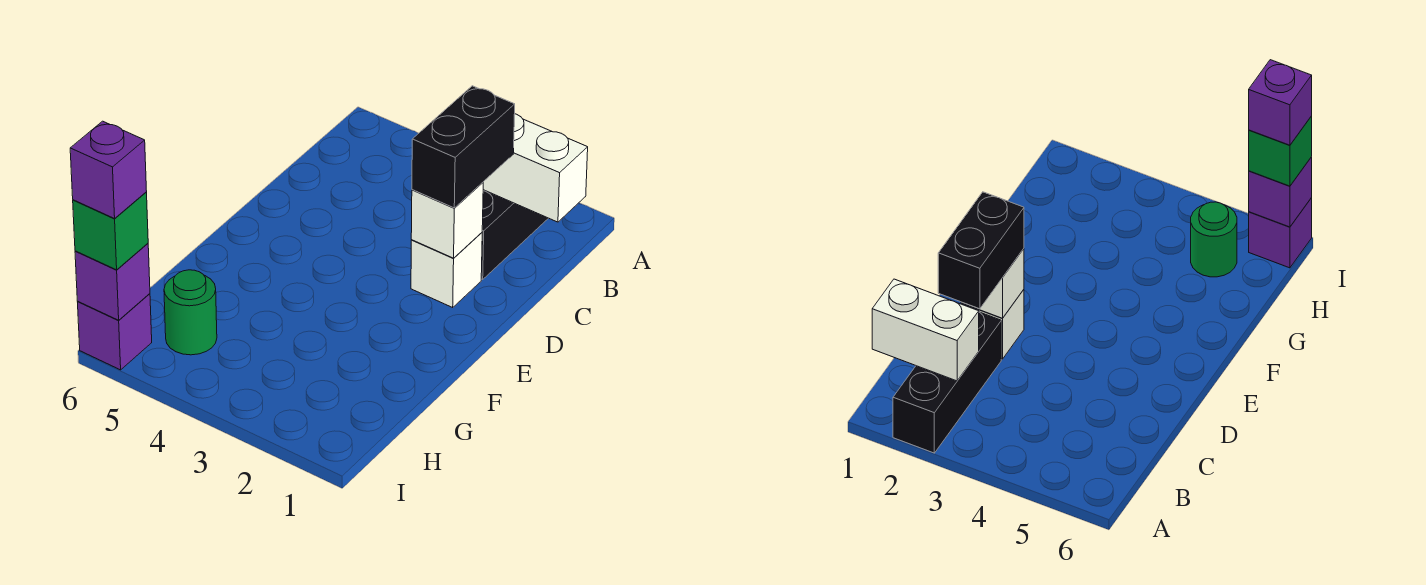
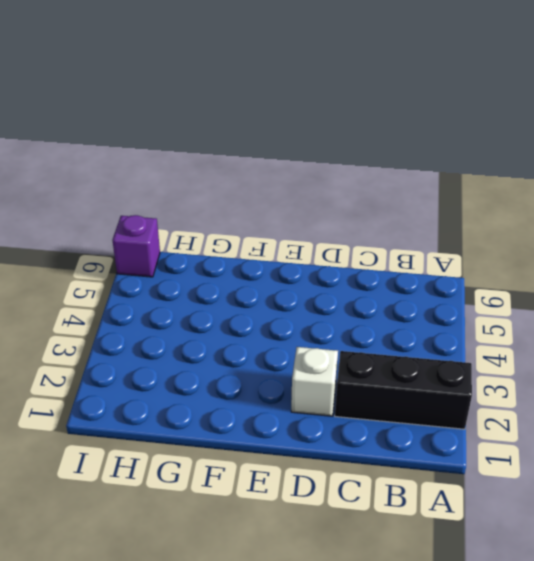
none -> green 1x1 round brick [164,270,217,355]
none -> white 1x2 brick [483,114,588,222]

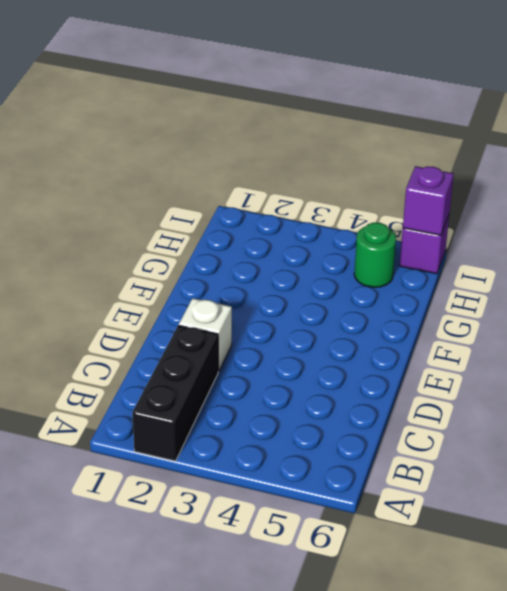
none -> white 1x2 brick [483,114,588,222]
none -> white 1x1 brick [411,183,483,258]

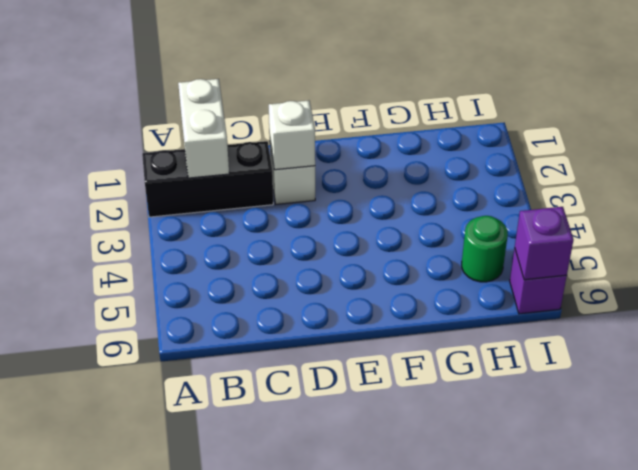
none -> black 1x2 brick [412,86,515,208]
none -> green 1x1 brick [73,192,148,270]

